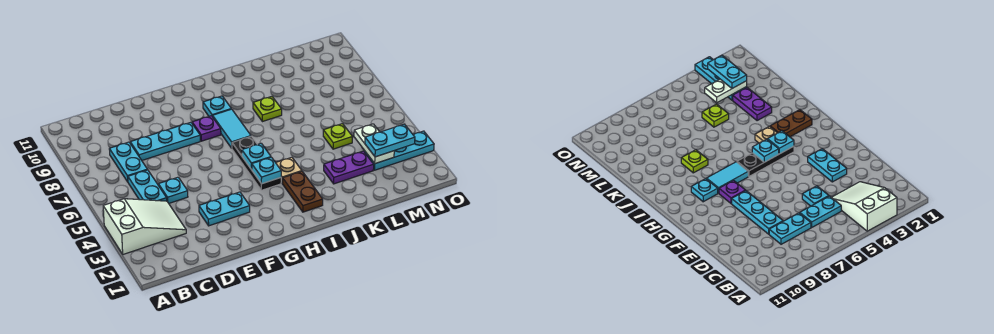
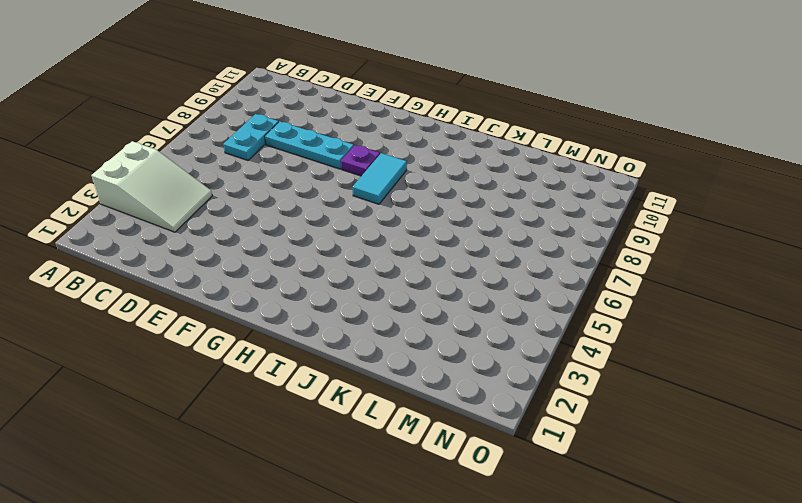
none -> cyan 1x2 plate [128,170,167,201]
none -> cyan 1x1 plate [158,177,188,203]
none -> cyan 1x2 plate [199,192,250,226]

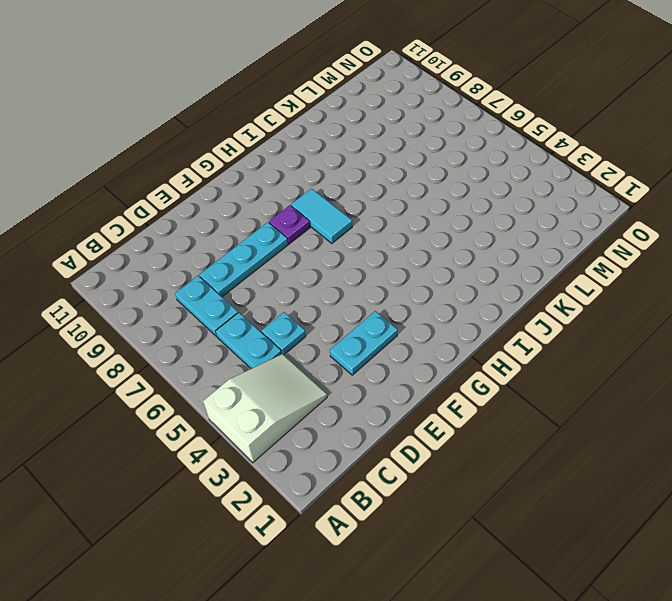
none -> black 1x3 plate [232,136,281,190]
none -> cyan 1x1 plate [203,96,231,117]
none -> brown 1x2 plate [283,172,323,212]

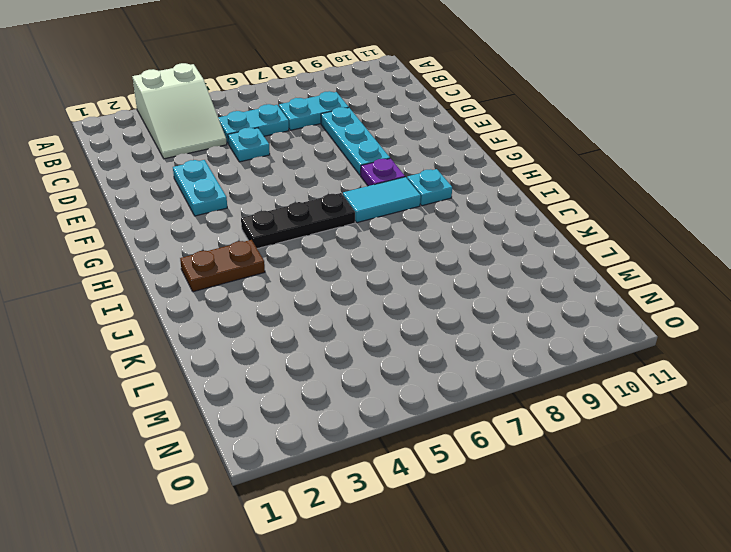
none -> tan 1x1 plate [276,157,302,183]
none -> lime 1x1 plate [253,97,282,122]
none -> purple 1x2 plate [324,151,374,184]

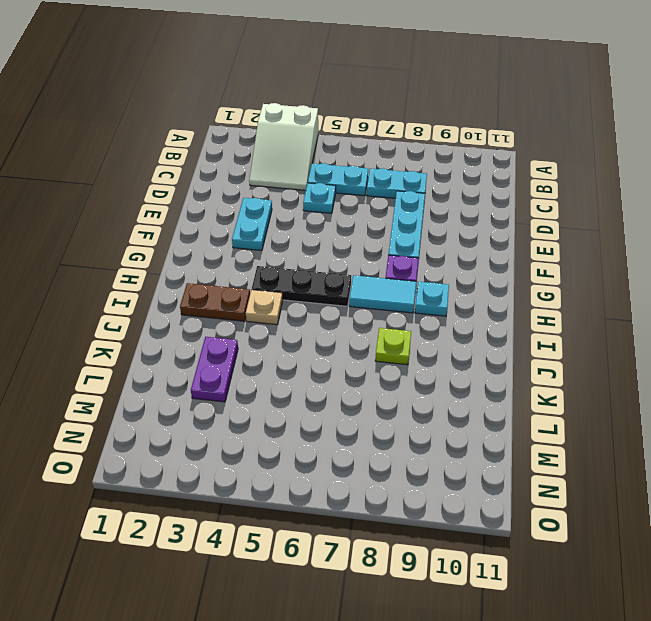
none -> lime 1x1 plate [323,124,352,149]
none -> cyan 1x3 plate [365,131,434,170]
none -> cyan 1x1 plate [252,157,281,184]

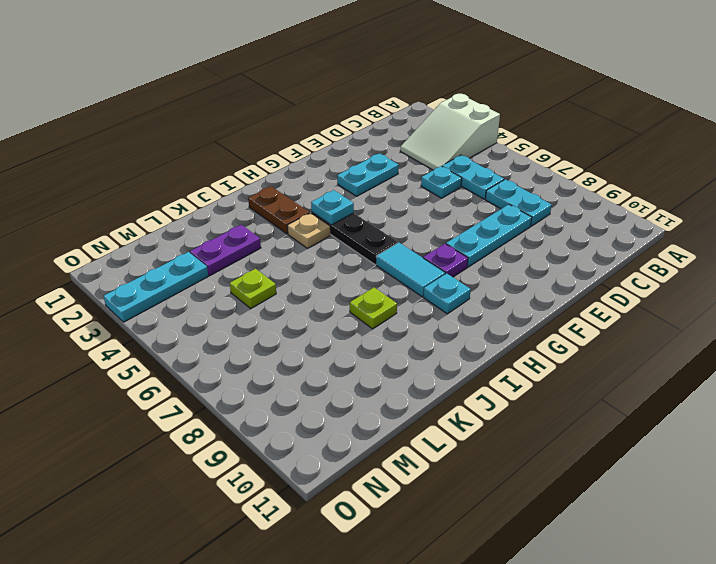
none -> cyan 1x1 plate [242,143,271,170]
none -> white 1x2 plate [354,124,394,164]
none -> cyan 1x2 plate [365,124,415,157]

